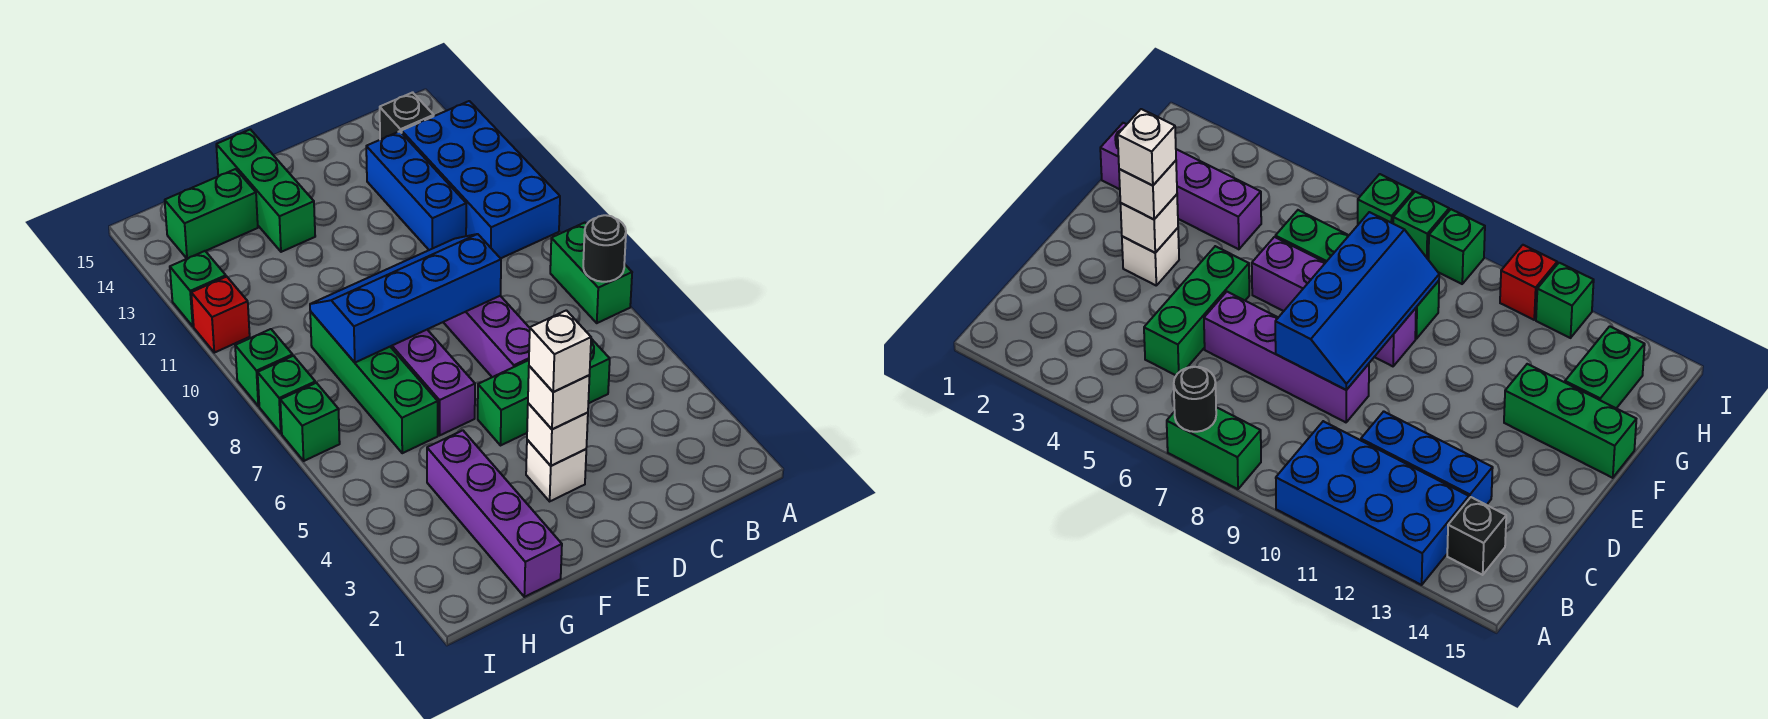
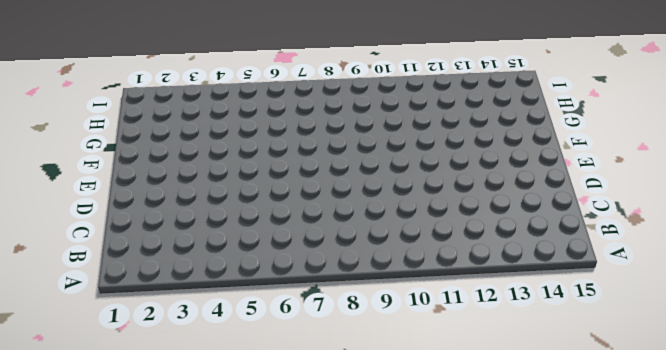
none -> green 1x2 brick [550,223,632,323]
none -> blue 2x4 brick [402,101,560,258]
none -> black 1x1 brick [380,92,434,140]

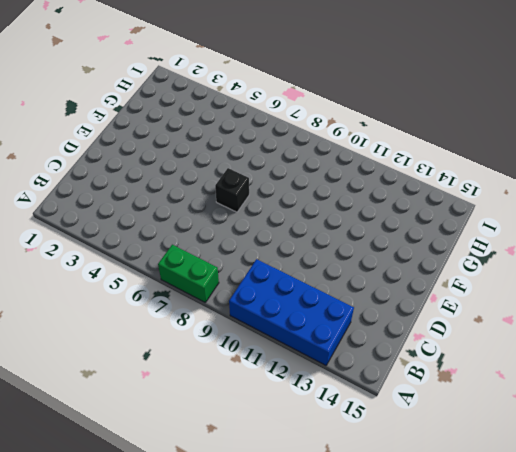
black 1x1 brick [215,168,249,212] -> black 1x1 brick moved to [380,92,434,140]
none -> green 1x3 brick [478,339,610,445]
none -> blue 1x3 brick [366,131,466,250]
none -> purple 1x4 brick [443,296,530,377]

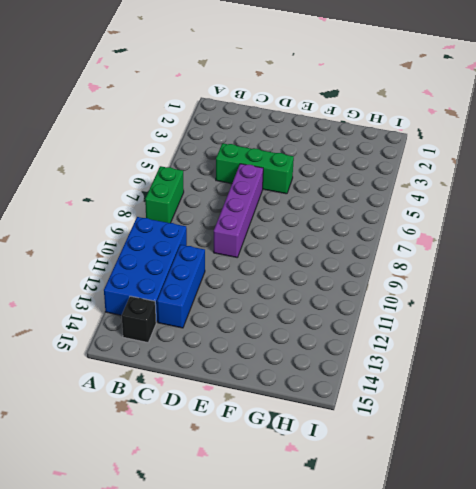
none -> white 1x1 brick [526,440,586,501]
none -> purple 1x4 brick [390,330,475,435]
none -> green 1x3 brick [216,129,315,252]

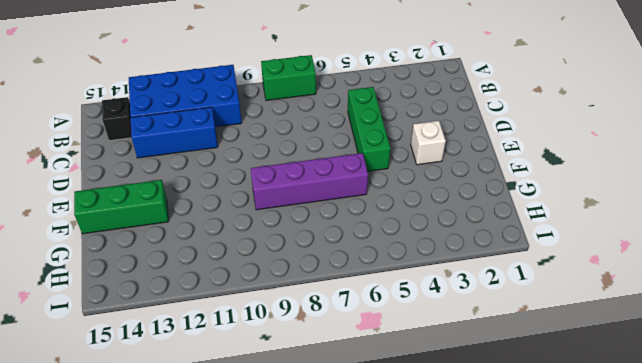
none -> purple 1x4 brick [443,296,530,377]
none -> purple 1x4 brick [427,430,562,597]
none -> green 1x4 brick [310,311,438,453]

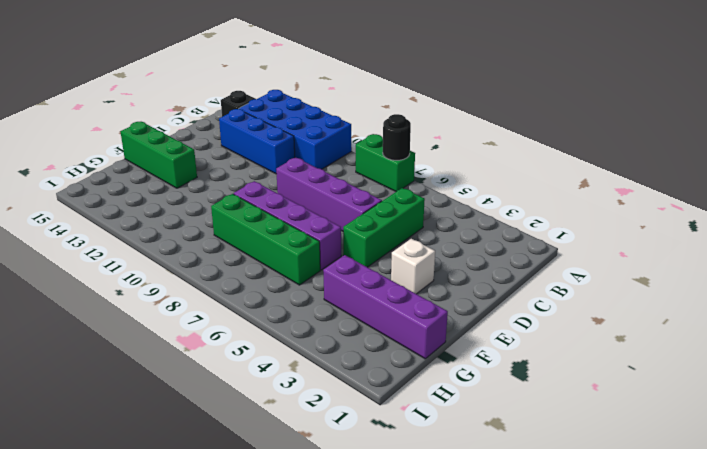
none -> green 1x2 brick [165,169,258,259]
none -> green 1x1 brick [280,383,340,461]
none -> green 1x1 brick [258,356,315,433]

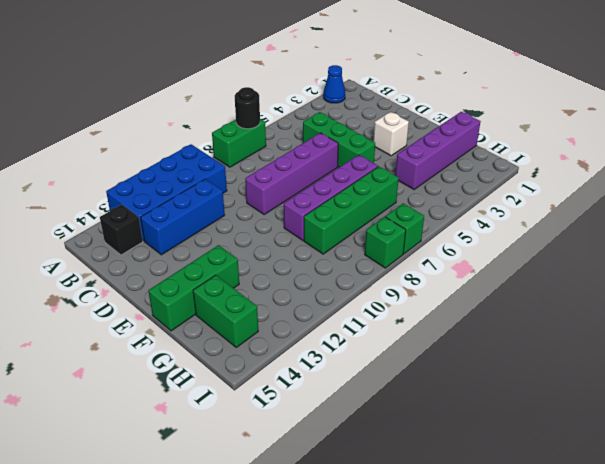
blue 1x1 cone [323,65,345,103] -> none
none -> green 1x1 brick [235,329,293,406]
none -> red 1x1 brick [191,277,250,353]
none -> green 1x1 brick [170,251,226,326]

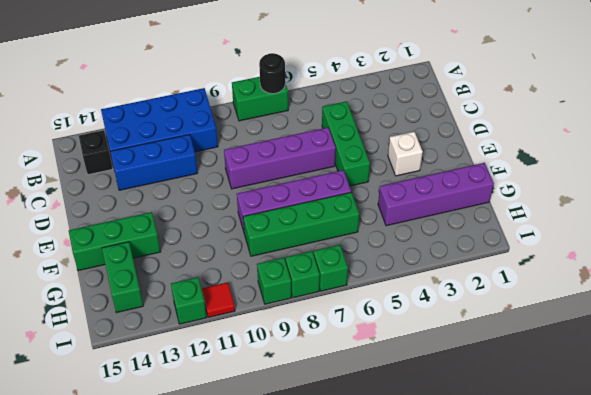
red 1x1 tile [202,283,235,317] -> red 1x1 brick [191,277,250,353]
none -> blue 2x4 slope [310,234,501,363]
none -> white 1x1 brick [527,403,588,466]
none -> white 1x1 brick [528,366,590,429]

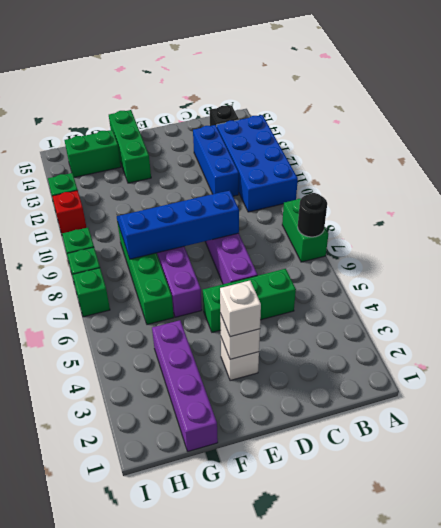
none -> white 1x1 brick [529,310,591,392]

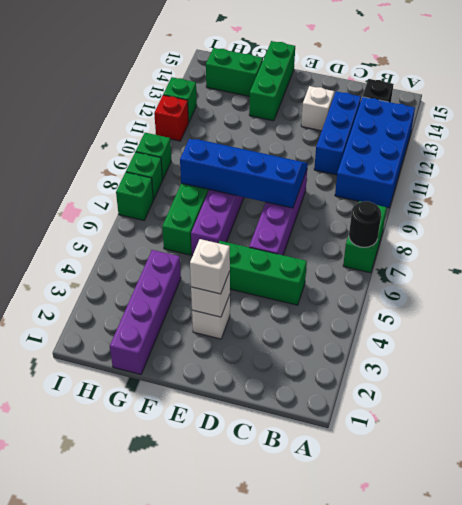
white 1x1 brick [301,86,334,131] -> white 1x1 brick moved to [529,310,591,392]

